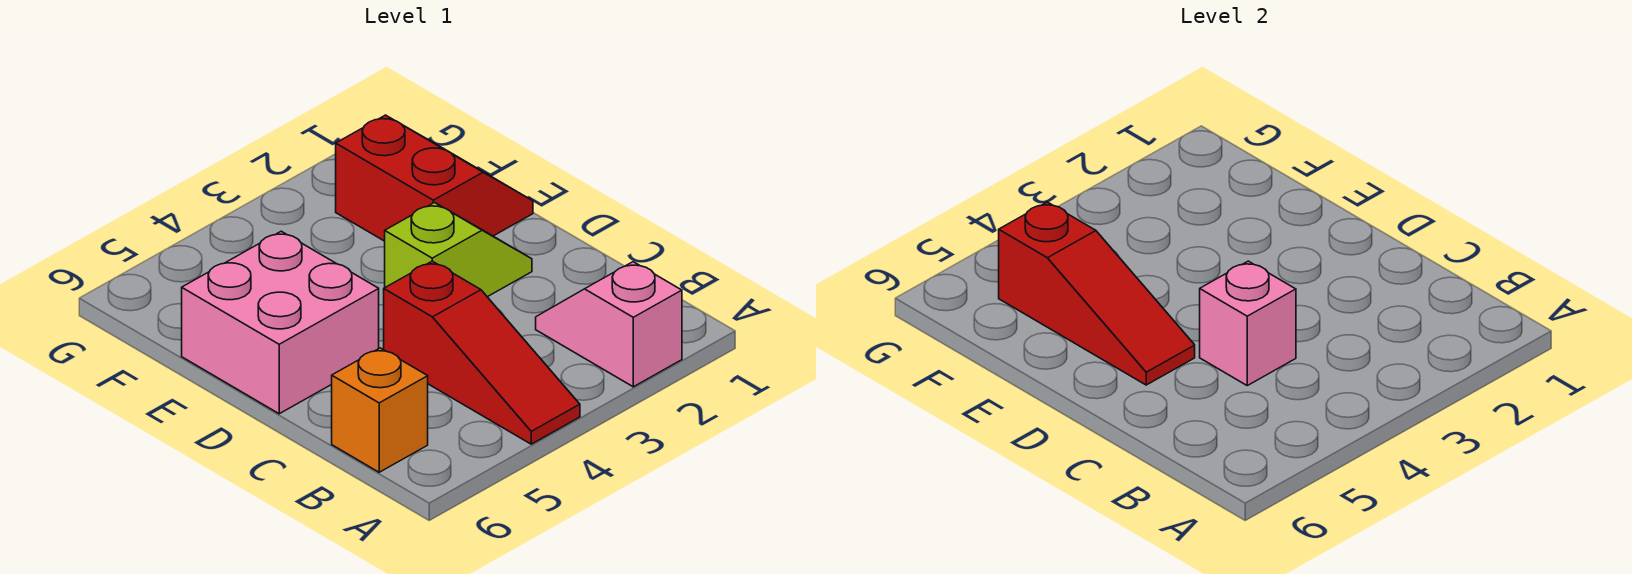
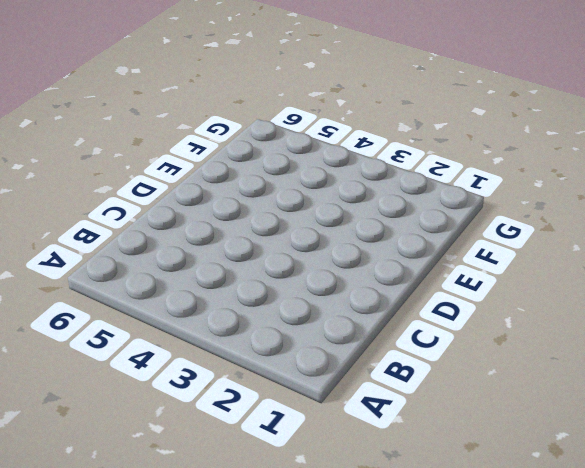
none -> pink 1x2 slope [536,262,682,387]
none -> red 1x3 slope [384,261,580,444]

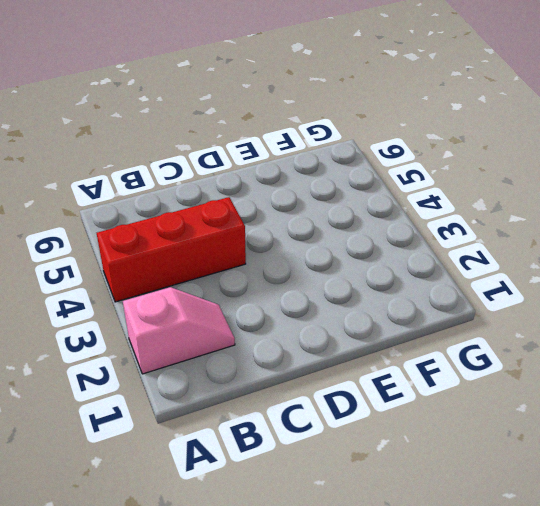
red 1x3 brick [97,197,246,302] -> red 1x3 slope [384,261,580,444]
none -> orange 1x1 brick [332,348,428,472]
none -> lime 1x2 slope [385,203,532,297]

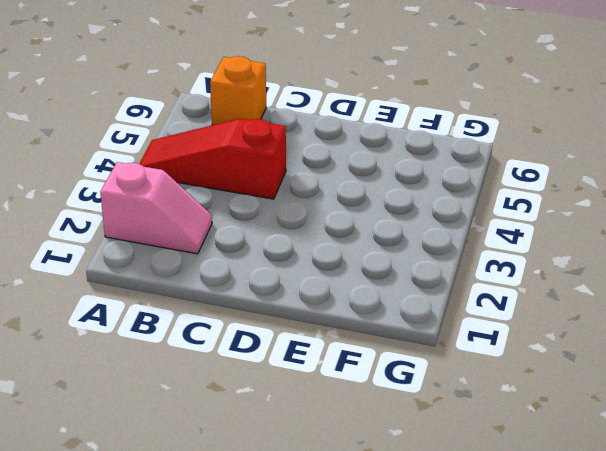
none -> lime 1x2 slope [385,203,532,297]
none -> pink 2x2 brick [182,231,379,414]

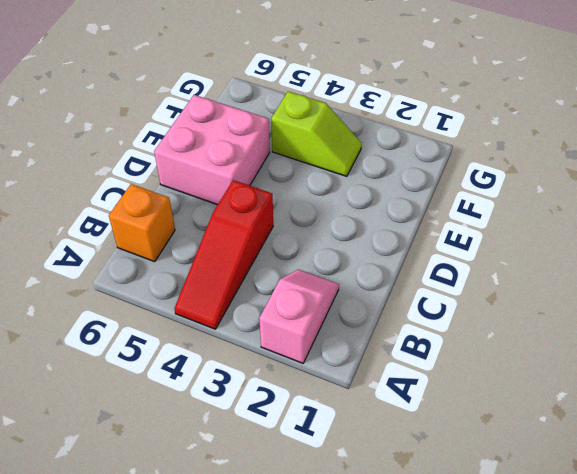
lime 1x2 slope [271,91,362,176] -> lime 1x2 slope moved to [385,203,532,297]
none -> red 2x2 slope [336,115,533,241]
none -> pink 1x1 brick [1200,261,1296,385]

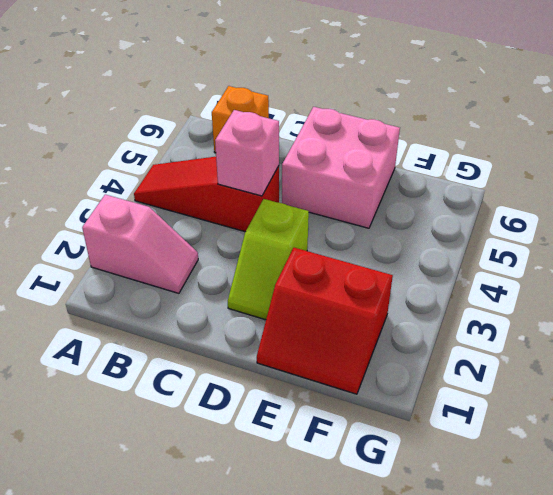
none -> red 1x3 slope [999,202,1195,385]

